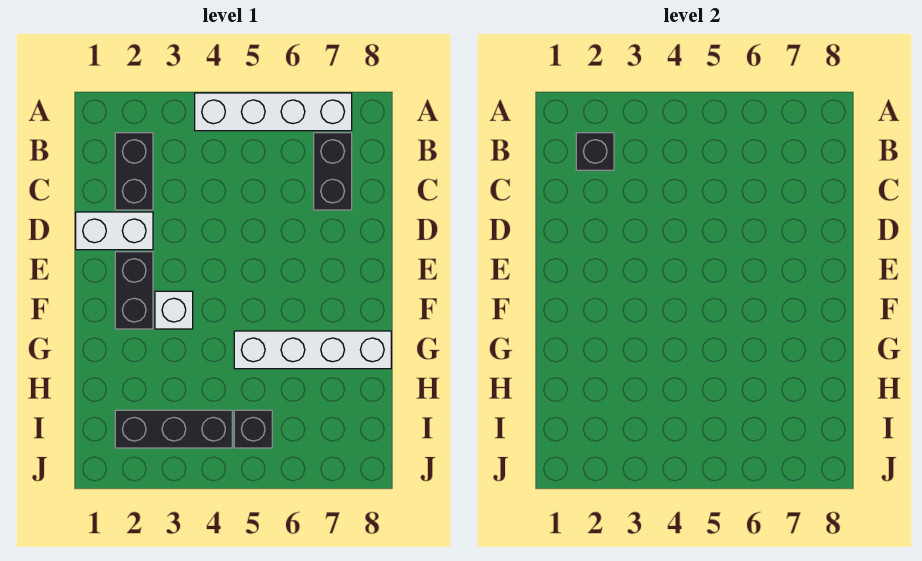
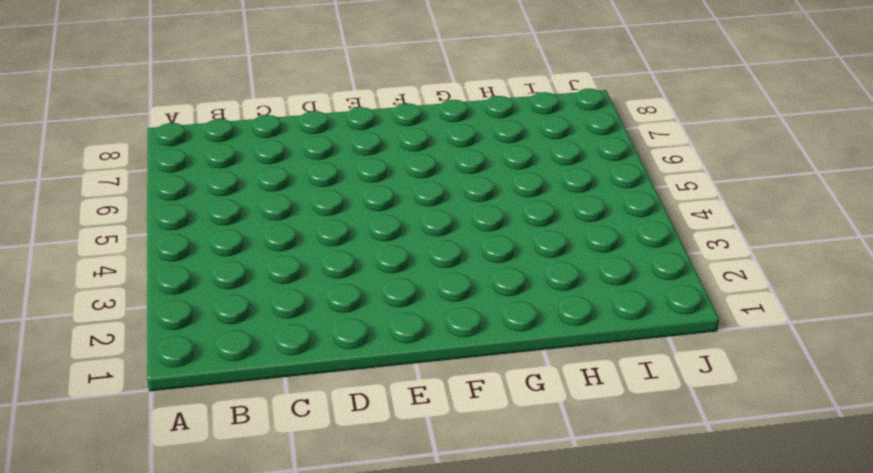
none -> white 1x4 brick [195,93,352,131]
none -> black 1x2 brick [115,133,153,210]

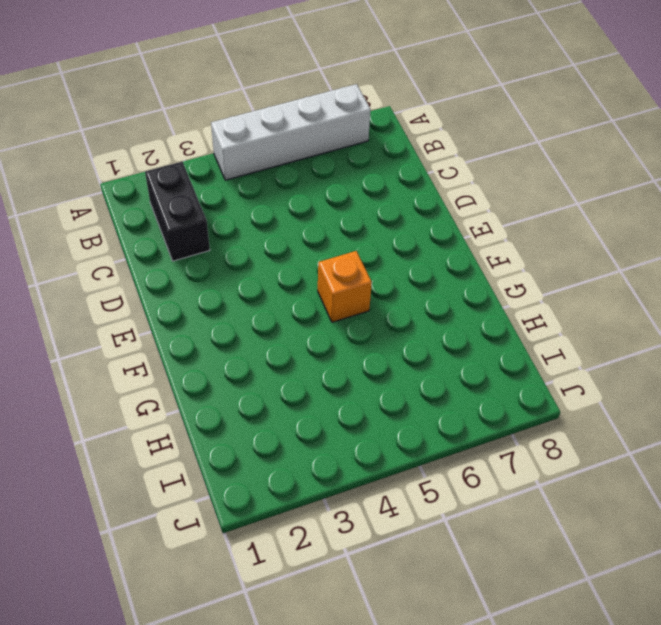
orange 1x1 brick [318,251,372,322] -> none
none -> black 1x2 brick [314,133,352,210]
none -> white 1x2 brick [76,212,153,250]

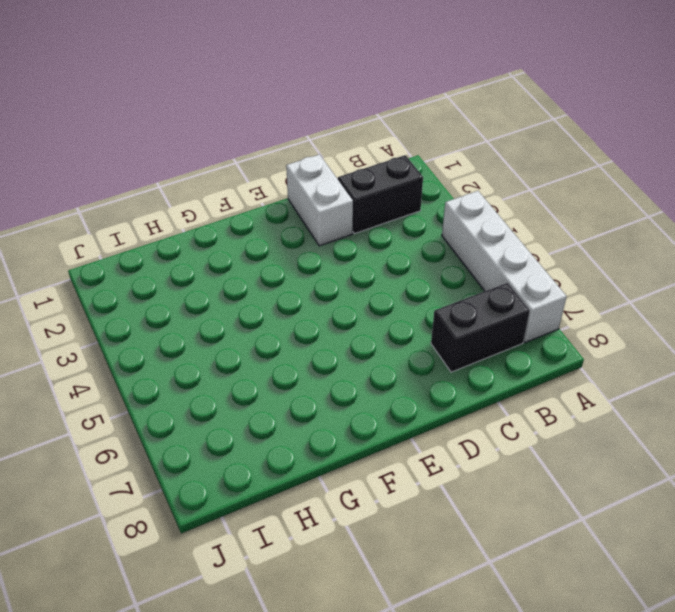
none -> black 1x2 brick [115,252,153,329]
none -> white 1x1 brick [155,291,193,329]

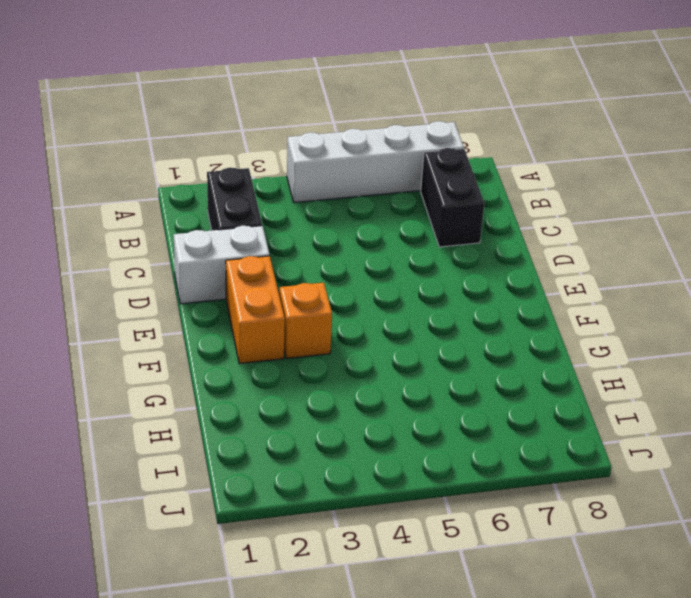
orange 1x2 brick [226,256,285,364] -> black 1x2 brick [115,252,153,329]
orange 1x1 brick [279,283,332,359] -> white 1x1 brick [155,291,193,329]
none -> white 1x4 brick [234,331,391,369]
none -> black 1x3 brick [115,410,232,448]

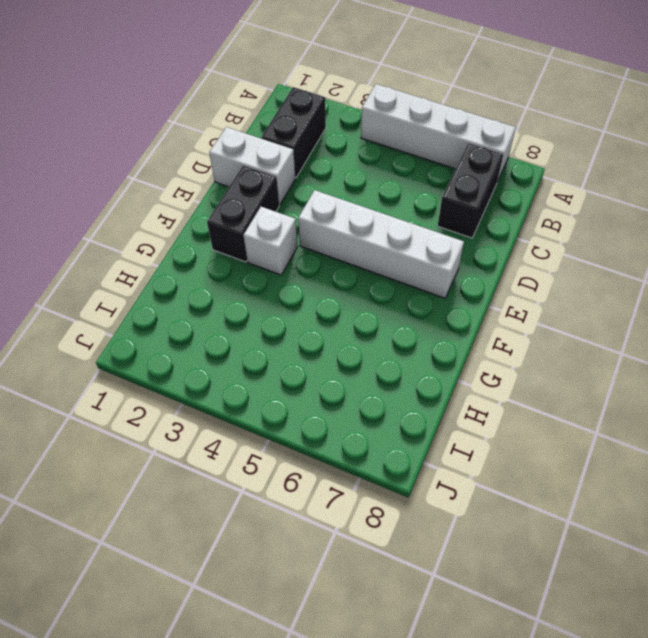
white 1x4 brick [298,190,464,298] -> white 1x4 brick moved to [234,331,391,369]
none -> black 1x3 brick [115,410,232,448]
none -> black 1x1 brick [234,410,272,448]

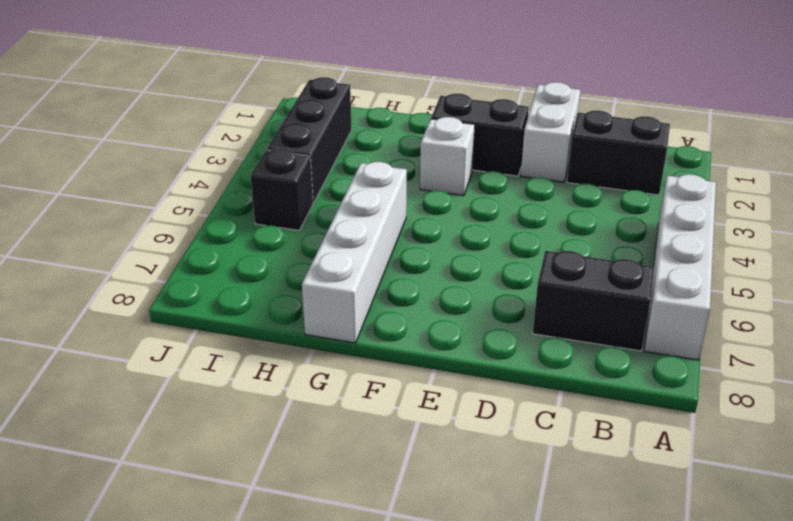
none -> black 1x1 brick [576,133,614,170]

